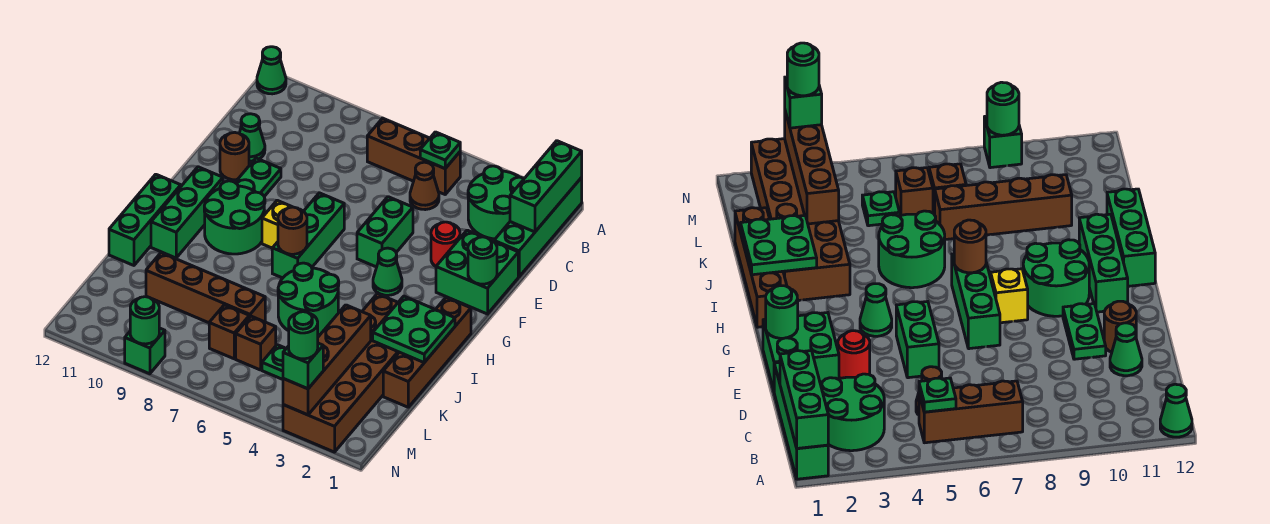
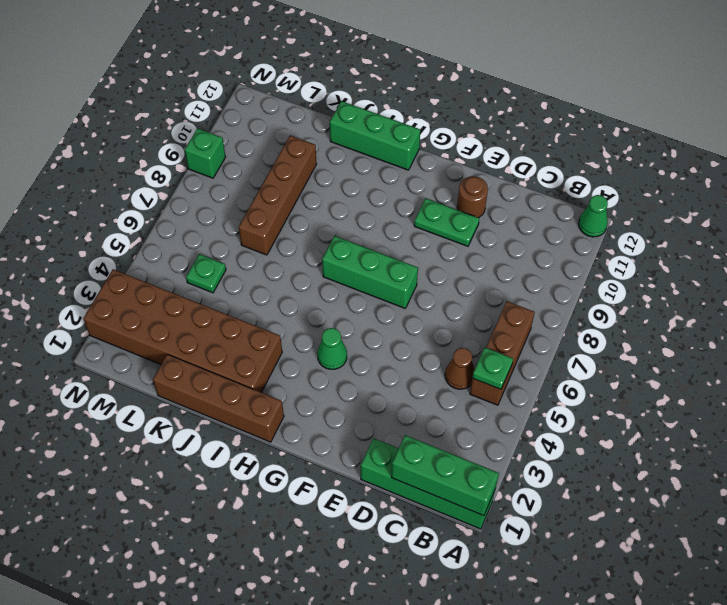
none -> green 2x2 round brick [468,166,524,239]
none -> green 1x1 cone [239,114,265,161]
none -> green 2x2 brick [436,230,518,314]
none -> red 1x1 round brick [431,222,460,266]

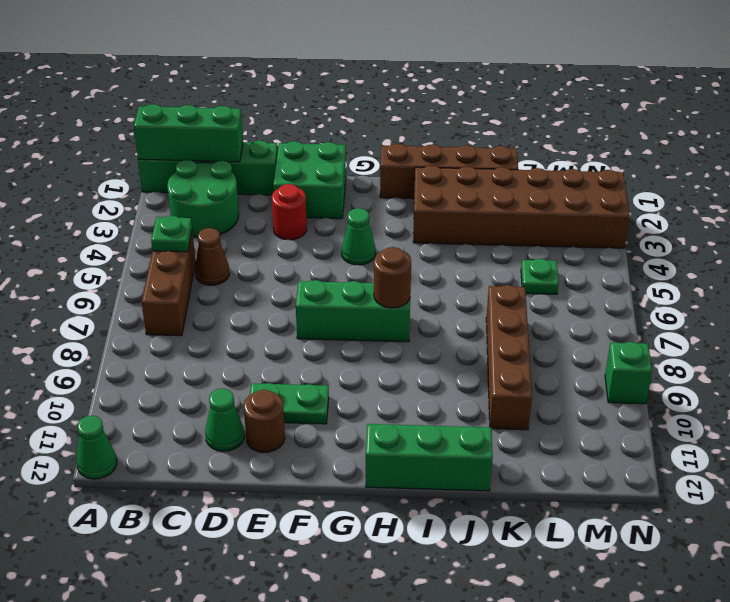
none -> green 1x2 brick [357,197,413,267]
none -> yellow 1x1 brick [262,200,292,248]
none -> green 2x2 round brick [204,181,265,254]
none -> green 1x3 brick [151,167,223,258]

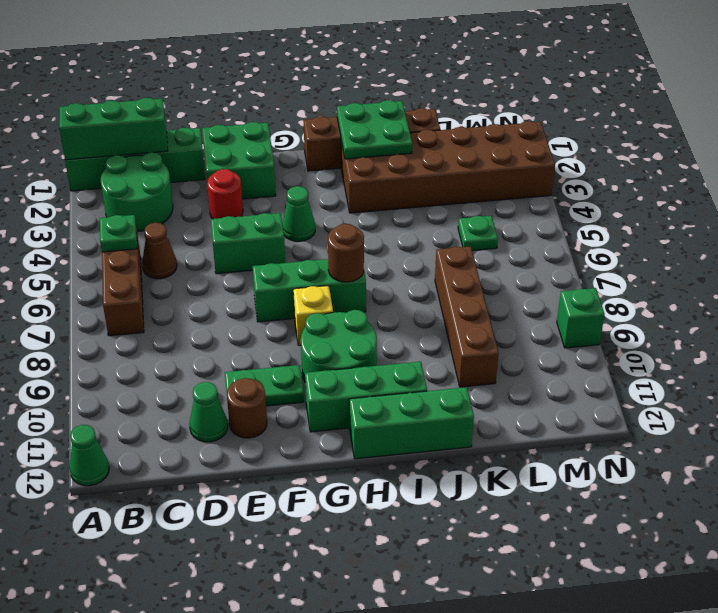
none -> green 2x2 round brick [278,263,339,335]
none -> brown 1x1 brick [236,316,276,370]
none -> brown 1x1 brick [209,305,249,359]
none -> green 1x1 round brick [468,237,497,284]

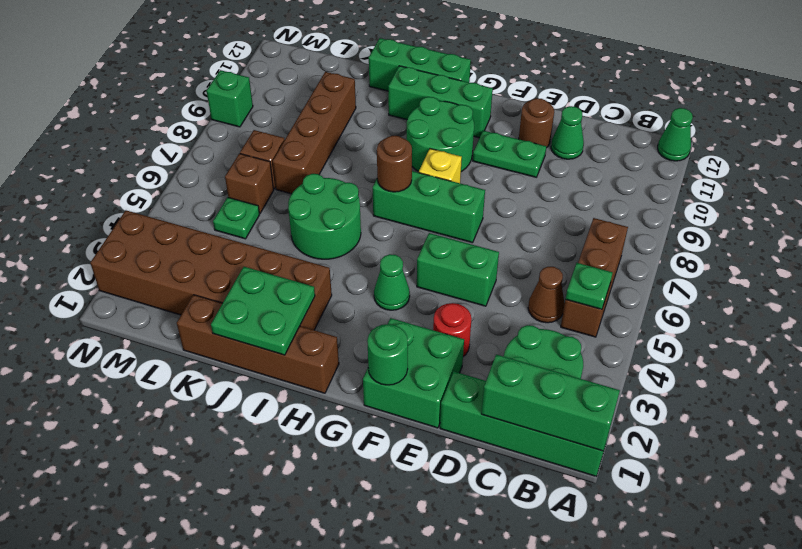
none -> brown 1x4 brick [283,305,371,415]
none -> green 1x1 round brick [130,297,159,344]
none -> green 1x1 brick [283,343,323,389]
none -> green 1x1 round brick [289,312,318,359]

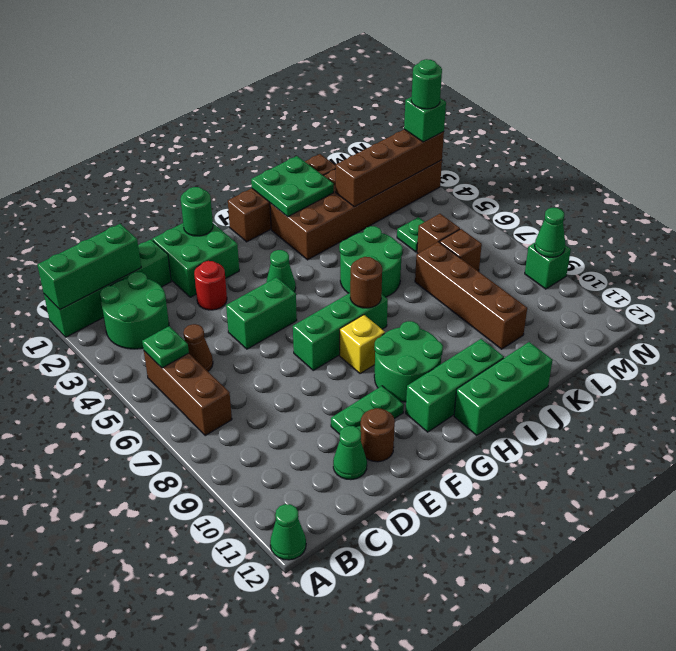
green 1x1 cone [535,208,565,257] -> green 1x1 round brick [130,297,159,344]

